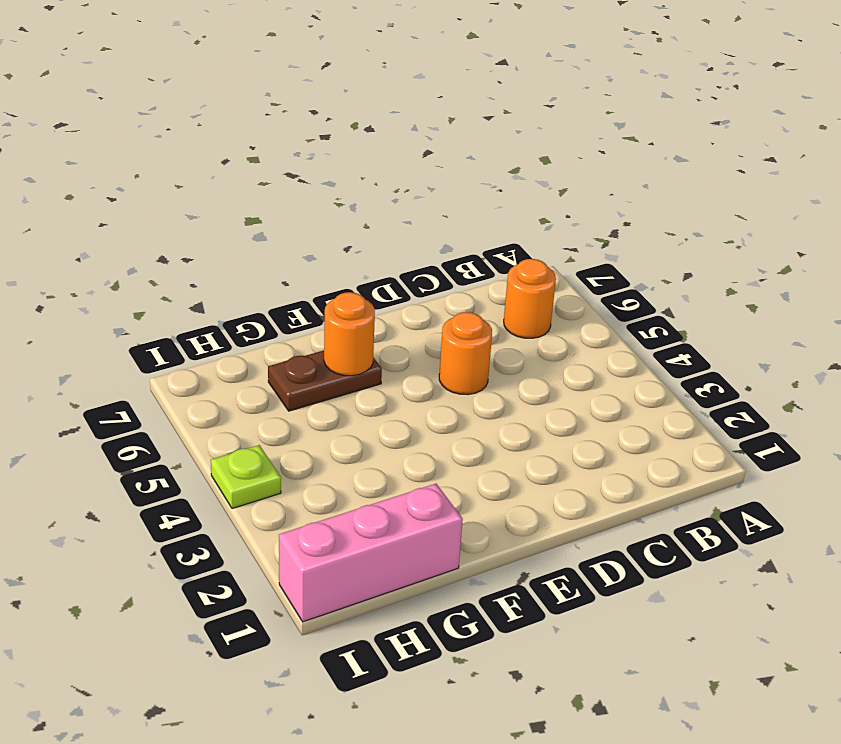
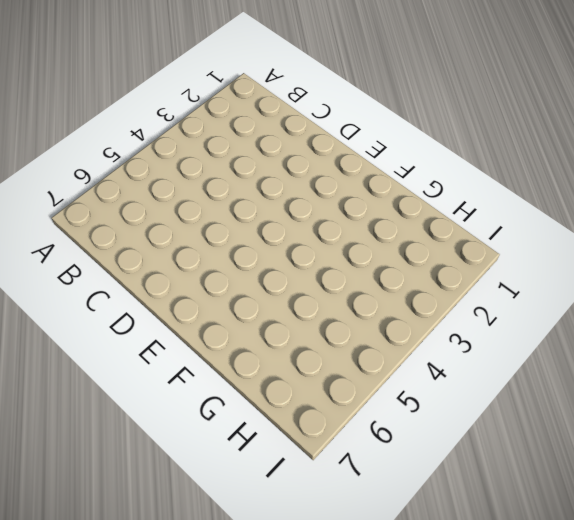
none -> orange 1x1 round brick [504,259,556,338]
none -> orange 1x1 round brick [439,312,492,395]

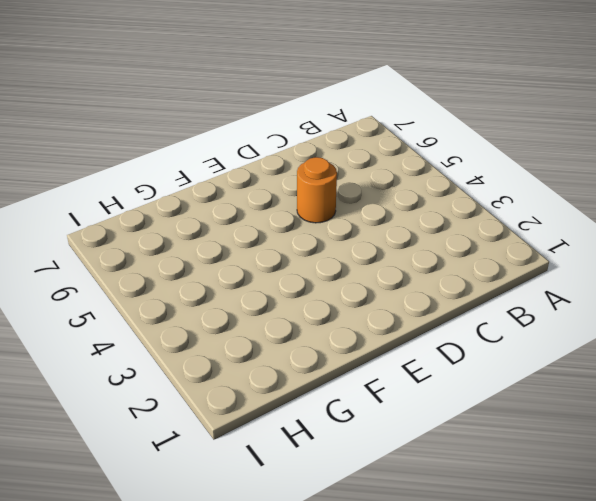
none -> orange 1x1 round brick [504,259,556,338]
none -> brown 1x2 plate [268,351,382,411]

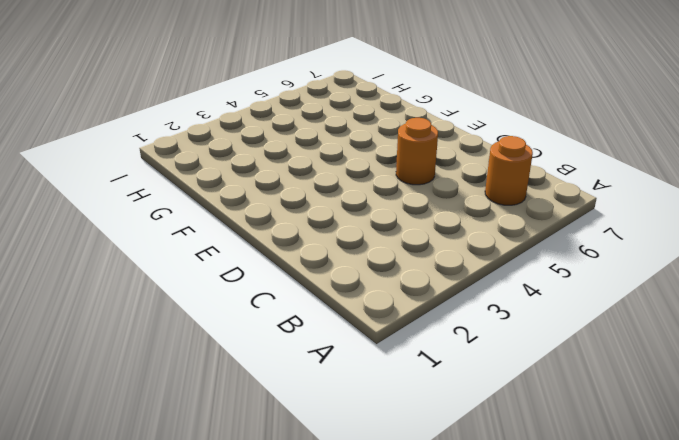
none -> brown 1x2 plate [268,351,382,411]
none -> pink 1x3 brick [279,484,463,622]

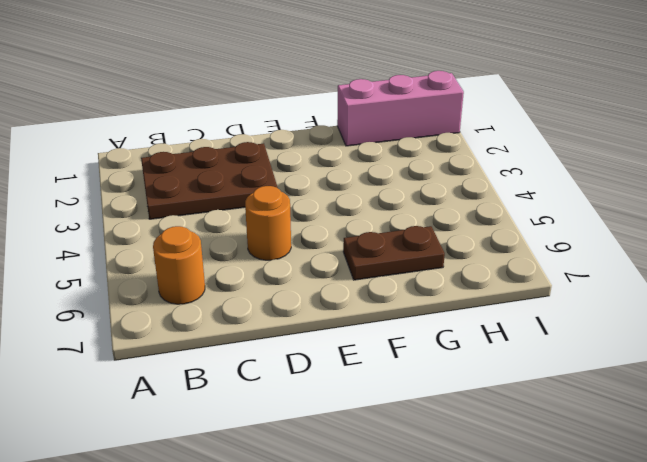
brown 2x3 plate [141,142,278,219] -> none
none -> lime 1x1 plate [211,445,281,509]
none -> orange 1x1 round brick [324,292,375,376]

